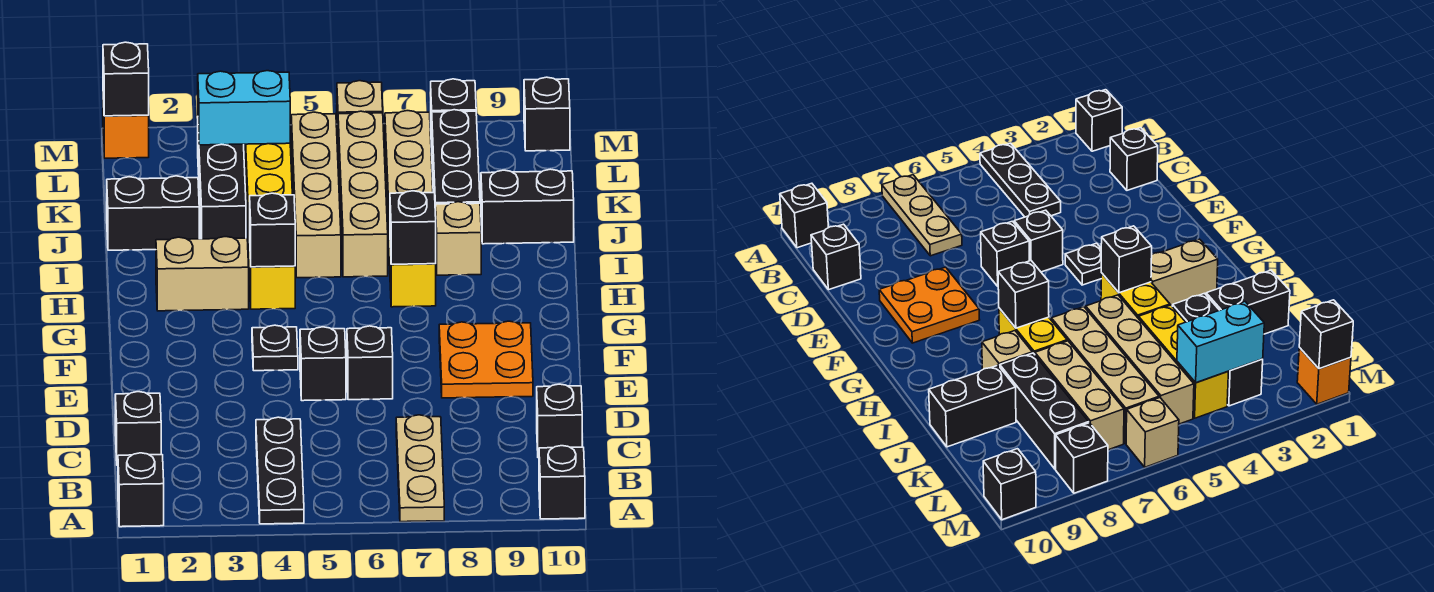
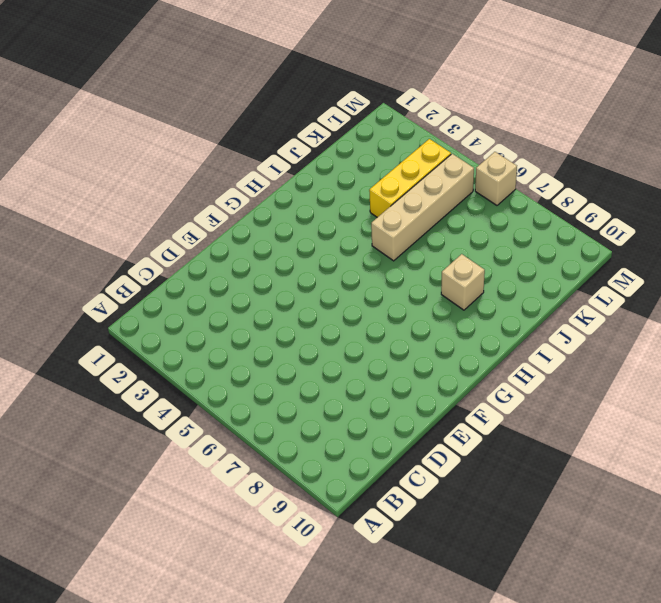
none -> black 1x1 brick [118,453,164,527]
none -> black 1x3 plate [256,417,304,524]
none -> tan 1x3 plate [396,415,444,522]
none -> black 1x1 brick [539,446,585,519]

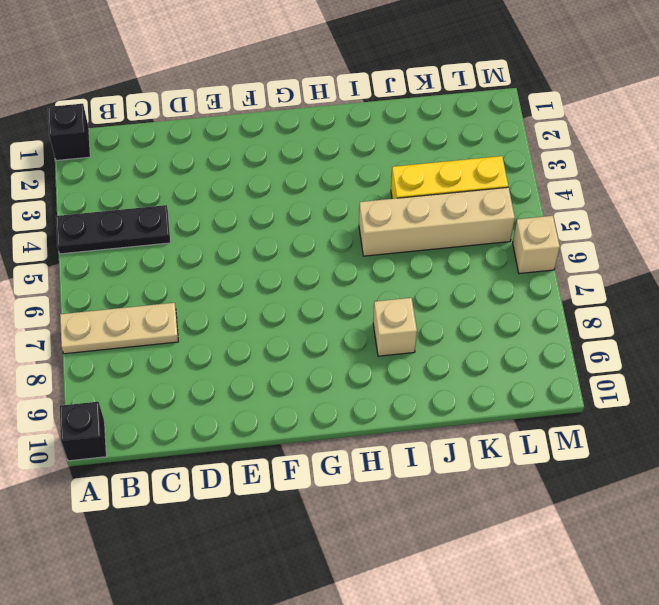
none -> black 1x1 brick [115,392,161,465]
none -> black 1x1 brick [537,384,582,458]
none -> black 1x1 brick [300,327,346,401]
none -> black 1x1 brick [347,326,393,400]

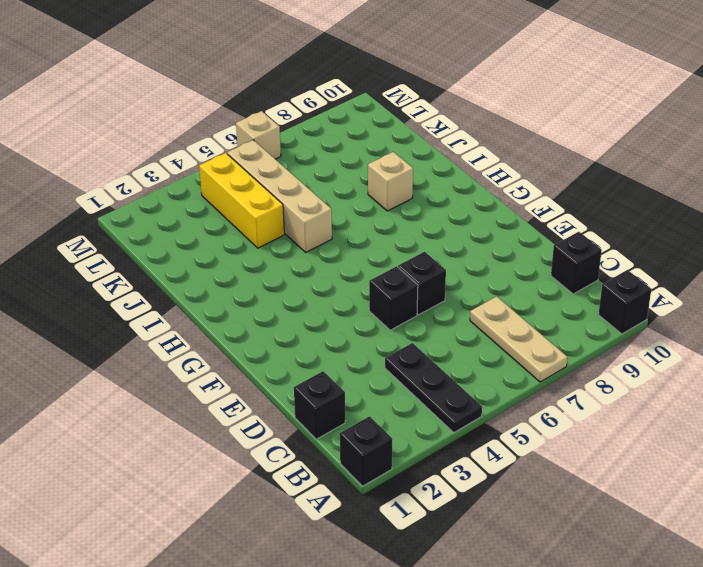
none -> orange 2x2 plate [439,321,533,398]
none -> black 1x1 plate [252,325,298,371]
none -> tan 1x2 brick [156,237,249,311]
none -> yellow 1x2 brick [248,207,295,309]

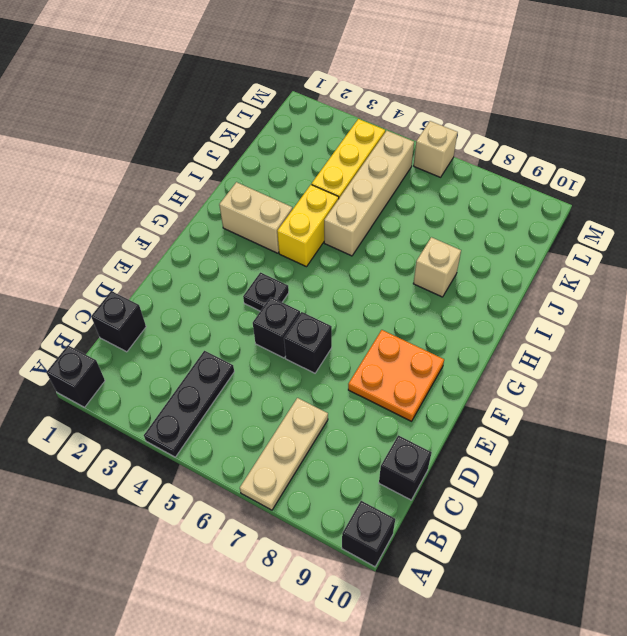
none -> yellow 1x2 brick [389,205,436,307]
none -> tan 1x4 brick [338,111,388,277]
none -> black 1x2 brick [107,176,199,250]
none -> black 1x3 brick [198,133,246,239]

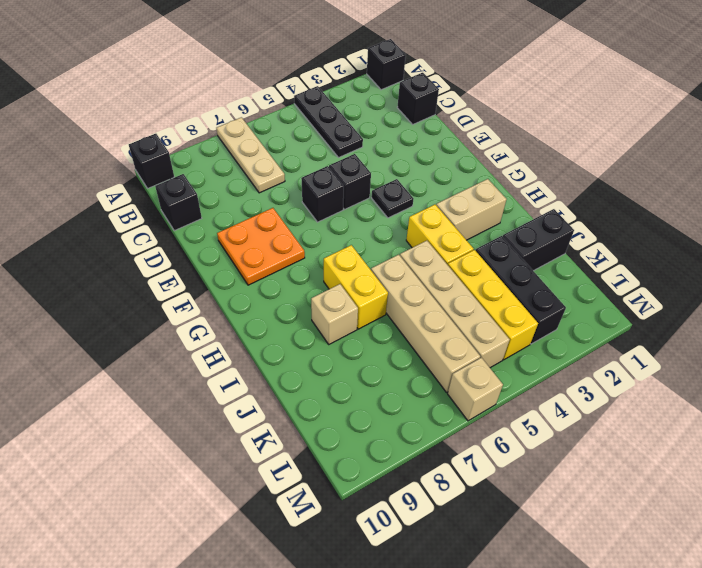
none -> tan 1x3 brick [385,111,433,241]
none -> black 1x3 brick [432,110,480,216]
none -> black 1x2 brick [481,169,574,244]
none -> orange 1x1 brick [103,100,149,158]

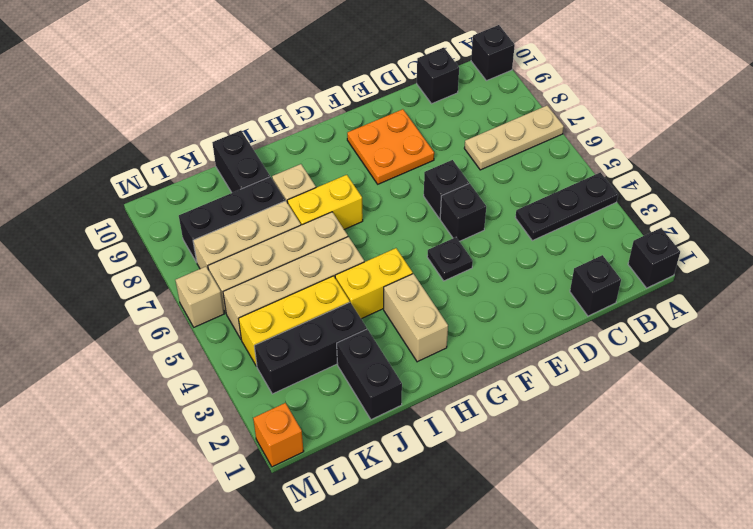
none -> black 1x1 brick [431,79,476,147]
none -> black 1x1 brick [524,77,570,151]
none -> black 1x1 brick [250,193,295,267]
none -> black 1x1 brick [390,191,436,264]

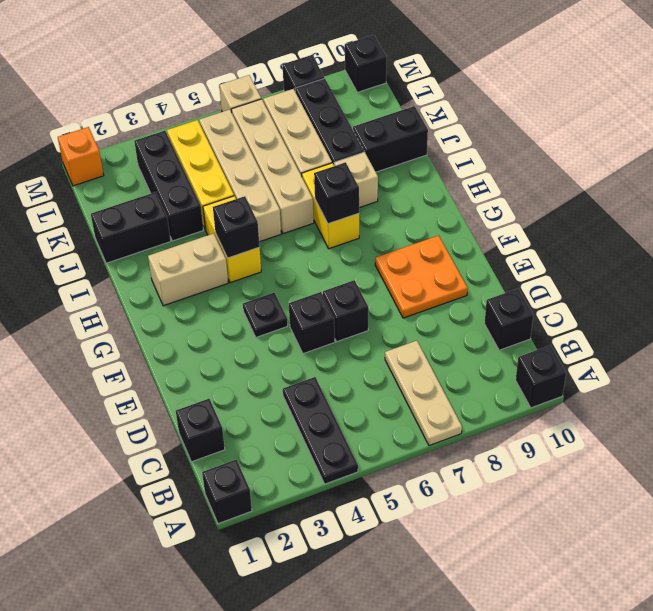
none -> cyan 1x2 brick [198,71,290,145]
none -> black 1x1 brick [103,42,149,116]

